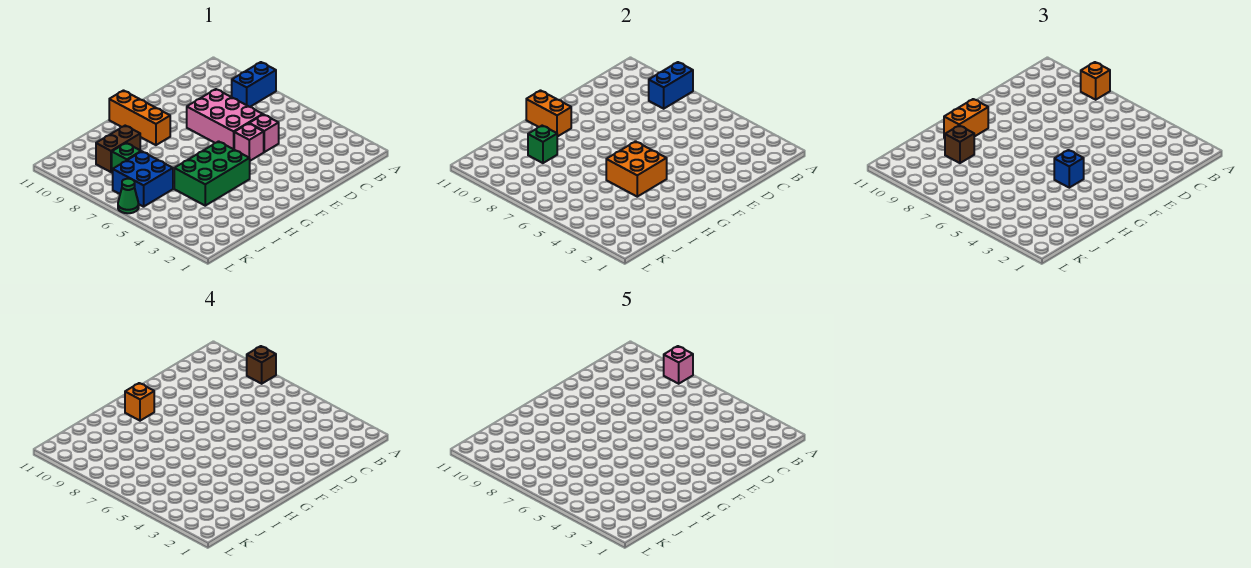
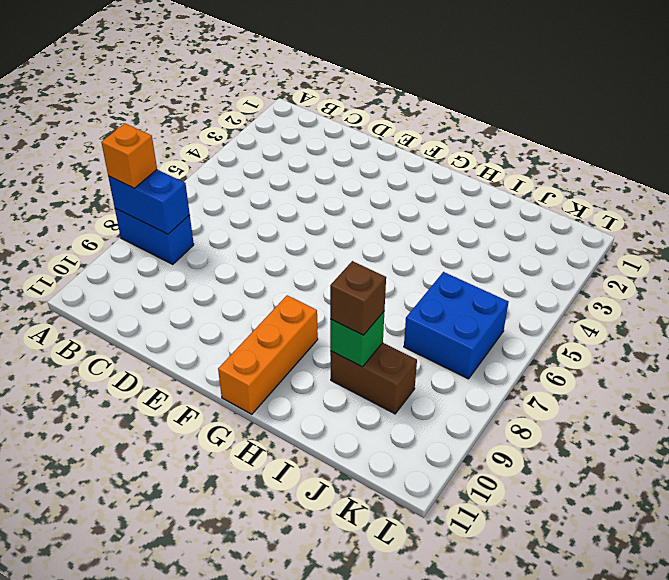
none -> pink 1x1 brick [249,115,279,152]
none -> pink 2x3 brick [187,89,263,149]
none -> pink 1x1 brick [234,124,264,161]

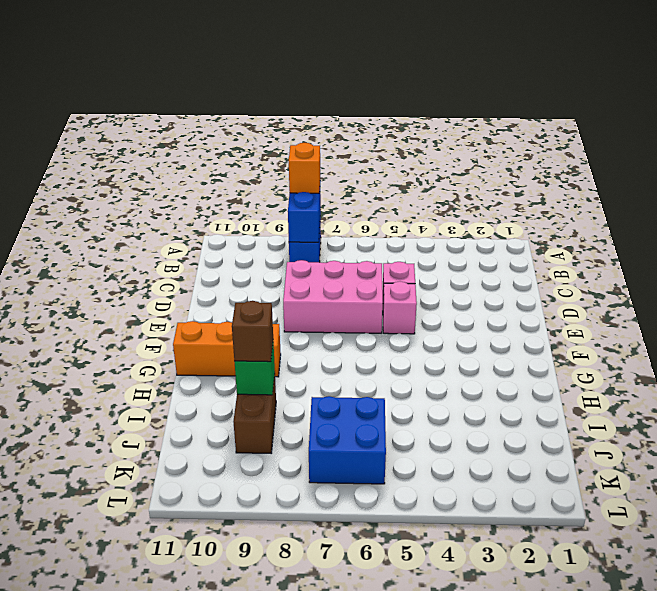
none -> green 2x3 brick [174,141,250,206]
none -> green 1x1 brick [112,143,141,173]
none -> green 1x1 cone [118,179,139,213]

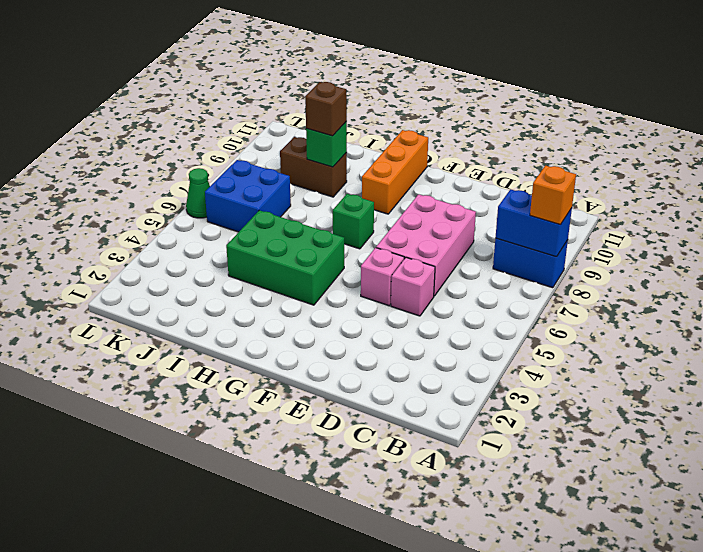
green 1x1 brick [333,194,374,249] -> green 1x1 brick moved to [112,143,141,173]
none -> orange 2x2 brick [606,141,667,197]
none -> orange 1x2 brick [526,91,571,137]
none -> blue 1x1 brick [1054,150,1084,188]

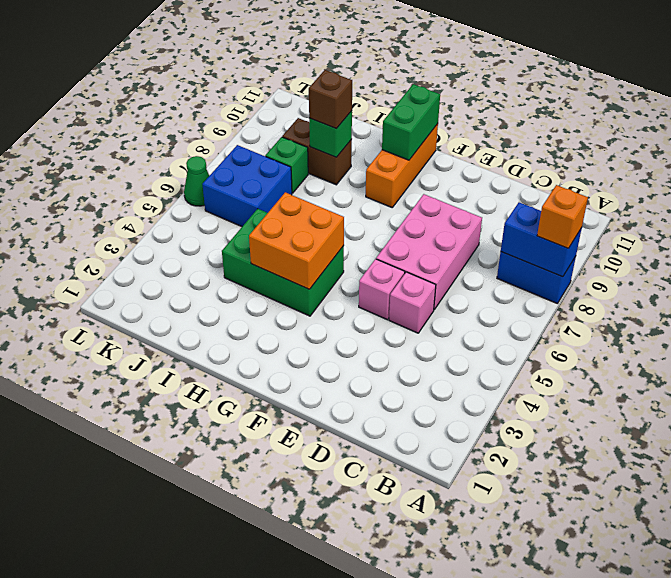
green 1x2 brick [382,84,440,160] -> orange 1x2 brick [526,91,571,137]
none -> blue 1x1 brick [1054,150,1084,188]
none -> orange 1x2 brick [944,99,988,138]
none -> brown 1x1 brick [247,346,276,384]

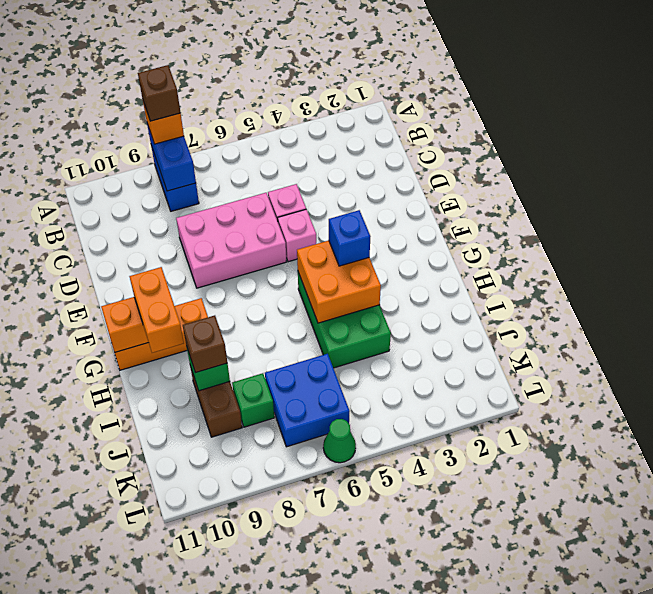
none -> orange 1x1 brick [125,383,154,421]
none -> pink 1x1 brick [664,346,693,384]

